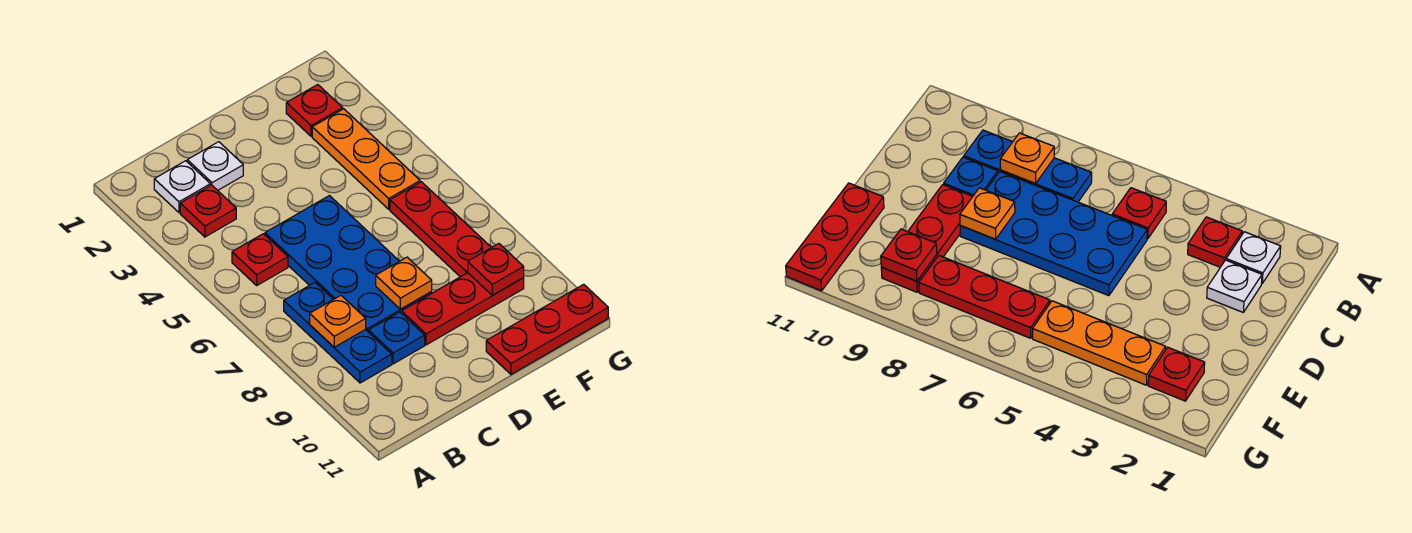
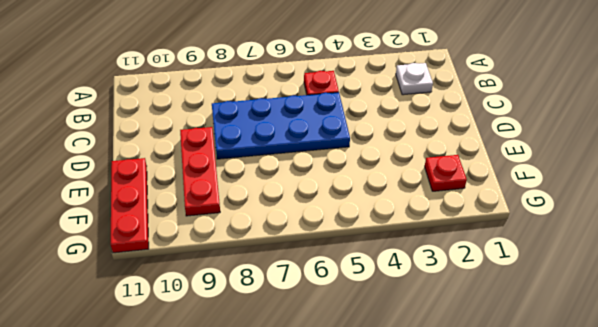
none -> red 1x1 plate [180,185,236,237]
none -> blue 1x3 plate [284,283,392,383]
none -> white 1x1 plate [187,142,243,190]

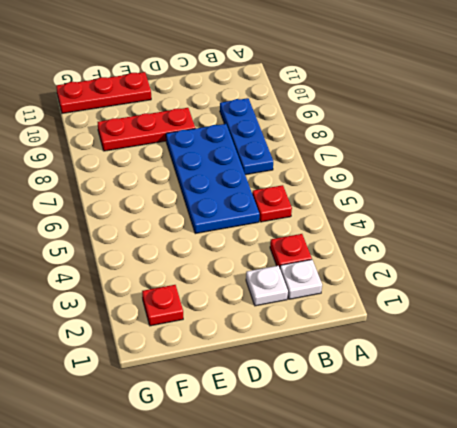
none -> blue 1x1 plate [368,312,425,364]
none -> orange 1x3 plate [312,109,420,209]
none -> red 1x3 plate [390,182,491,277]

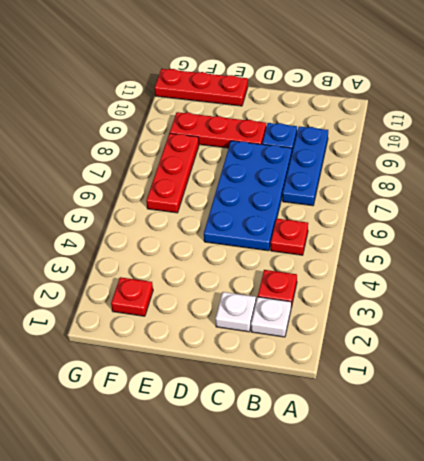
none -> orange 1x3 plate [312,109,420,209]
none -> orange 1x1 plate [310,296,366,347]
none -> orange 1x1 plate [376,257,432,309]

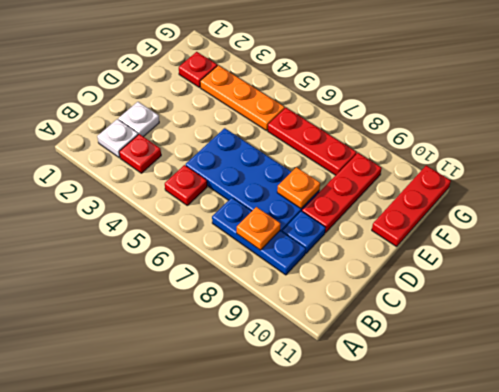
none -> red 1x1 plate [468,244,524,295]

